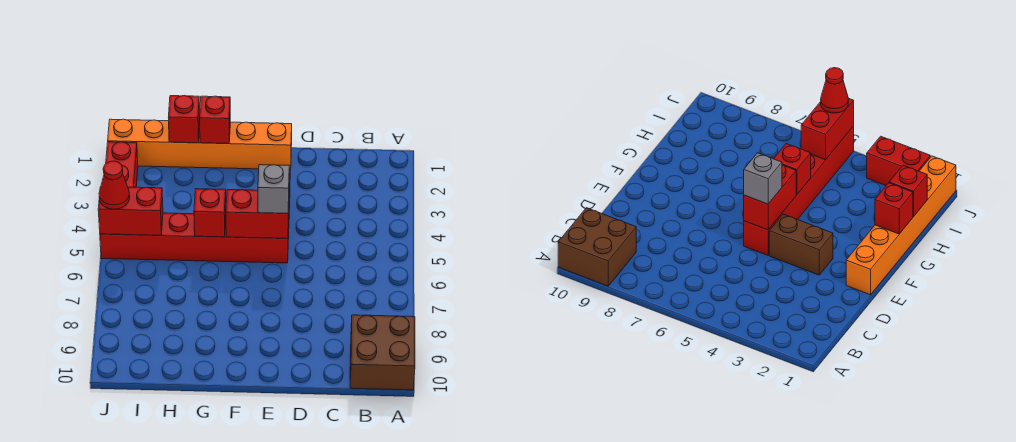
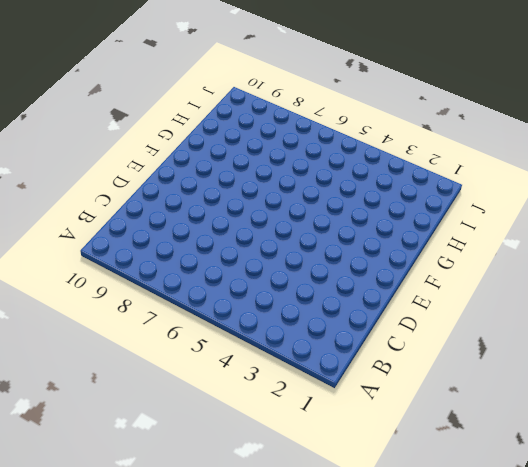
none -> brown 2x2 brick [350,315,415,390]
none -> orange 1x6 brick [108,119,292,169]
none -> brown 1x2 brick [769,214,833,275]

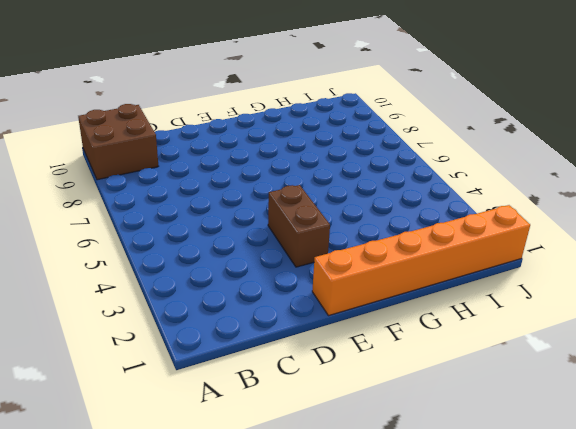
none -> red 1x6 brick [100,213,289,263]
none -> red 1x2 brick [106,142,138,187]
none -> red 1x2 brick [226,190,289,239]

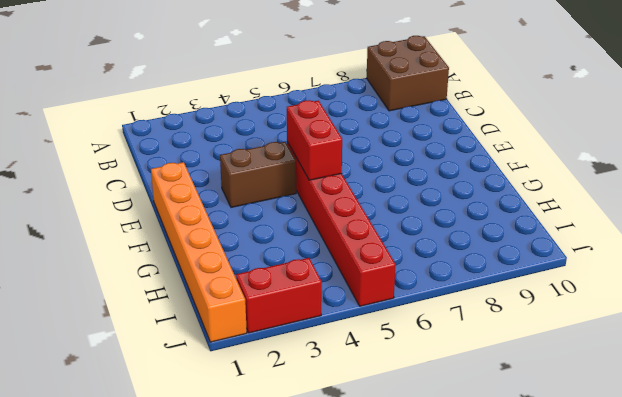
none -> red 1x1 brick [200,96,230,144]
none -> red 1x1 brick [194,189,226,237]
none -> red 1x1 brick [169,95,200,143]

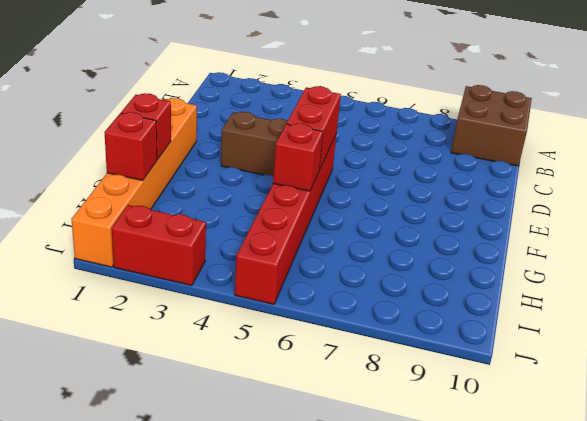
none -> red 1x2 brick [98,187,163,235]
none -> grey 1x1 brick [258,165,289,213]
none -> red 1x1 cone [99,161,130,209]

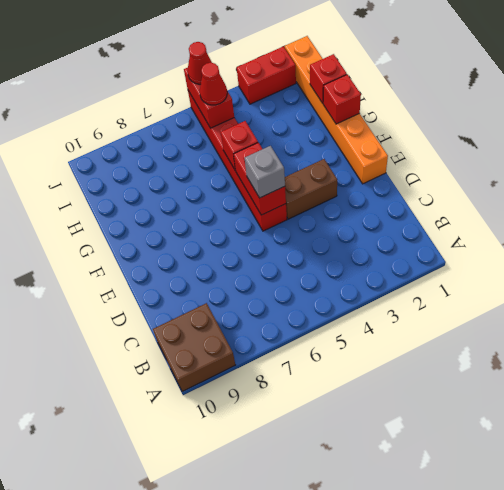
red 1x1 cone [200,63,227,105] -> none

